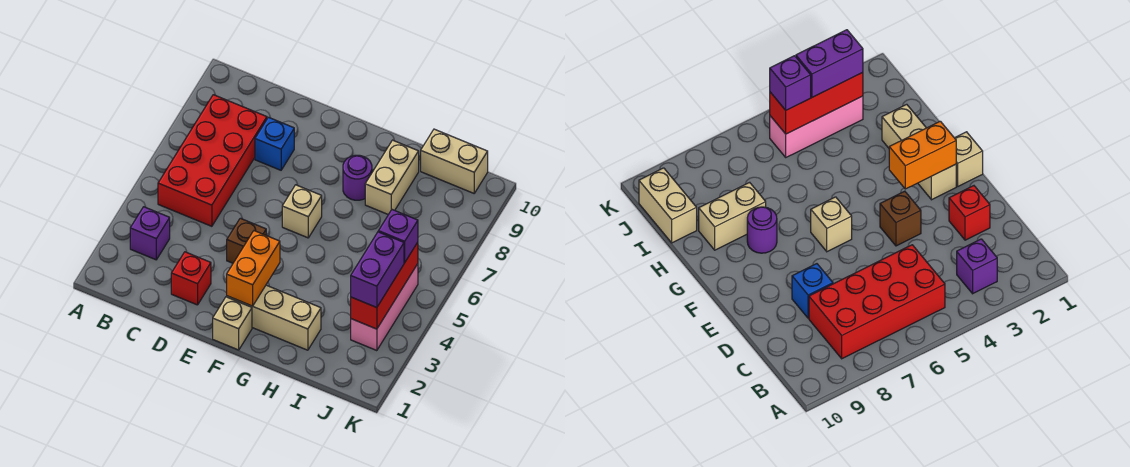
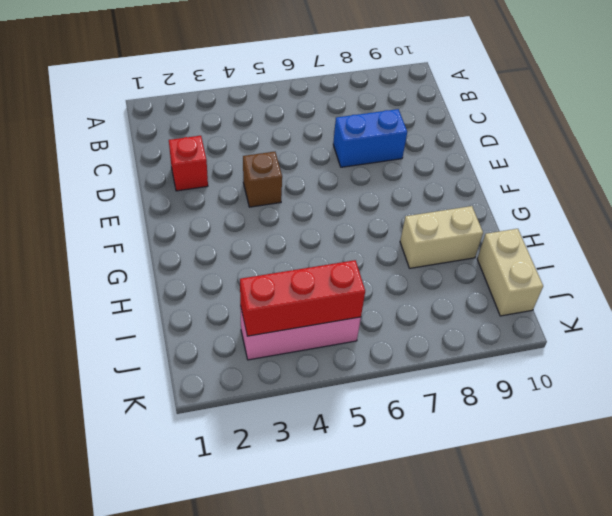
blue 1x2 brick [333,109,407,167] -> blue 1x1 brick [255,117,294,170]
none -> purple 1x1 brick [130,207,170,260]
none -> red 2x4 brick [158,95,267,226]
none -> tan 1x1 brick [213,297,252,350]

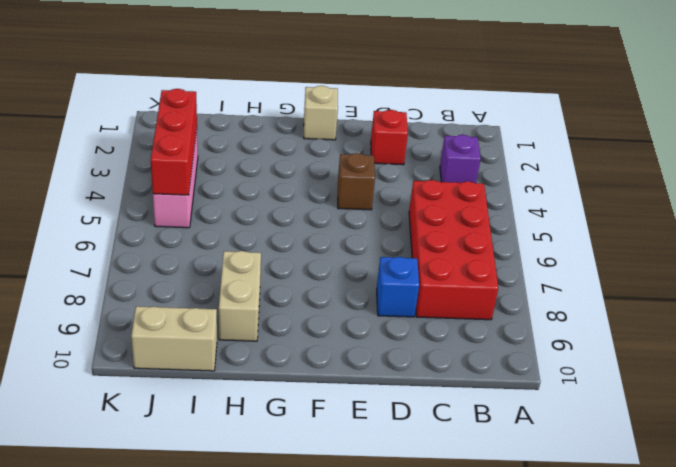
none -> tan 1x3 brick [227,285,321,350]
none -> tan 1x1 brick [282,185,322,238]
none -> purple 1x1 round brick [343,155,372,200]

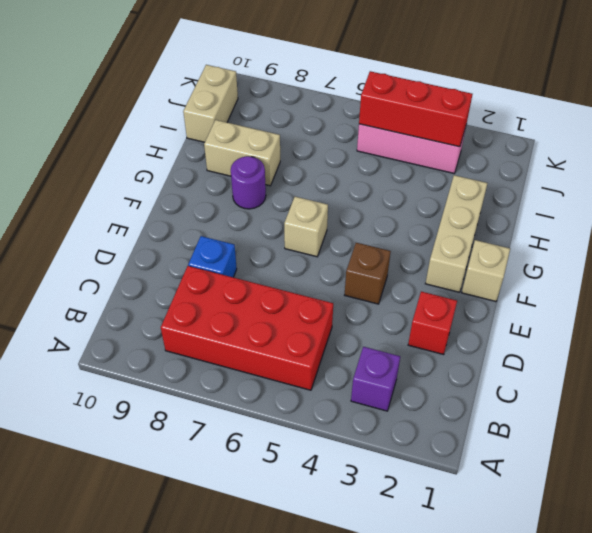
none -> orange 1x2 brick [227,231,280,306]
none -> purple 1x2 brick [351,232,404,308]
none -> purple 1x1 brick [378,210,418,263]

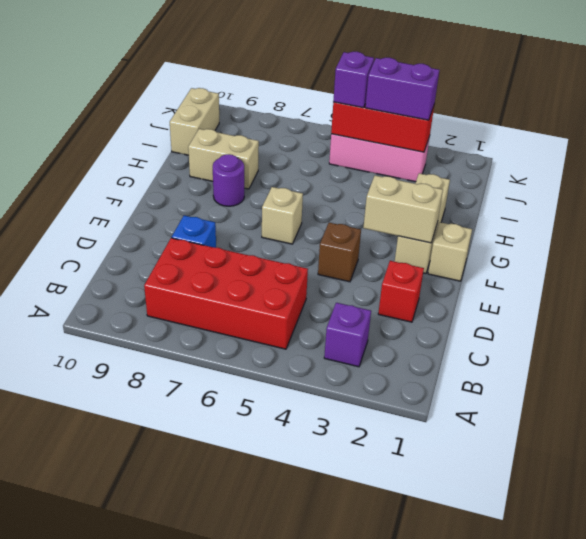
tan 1x2 brick [363,176,443,243] -> orange 1x2 brick [227,231,280,306]

